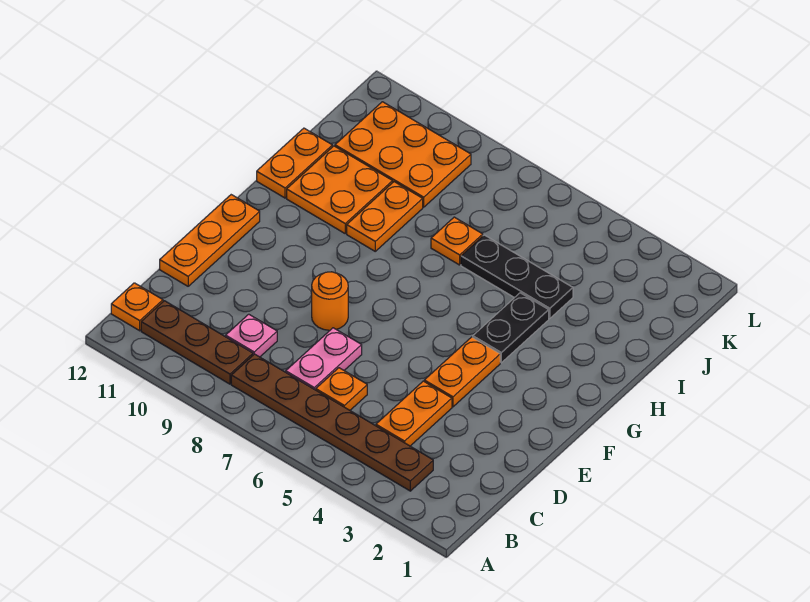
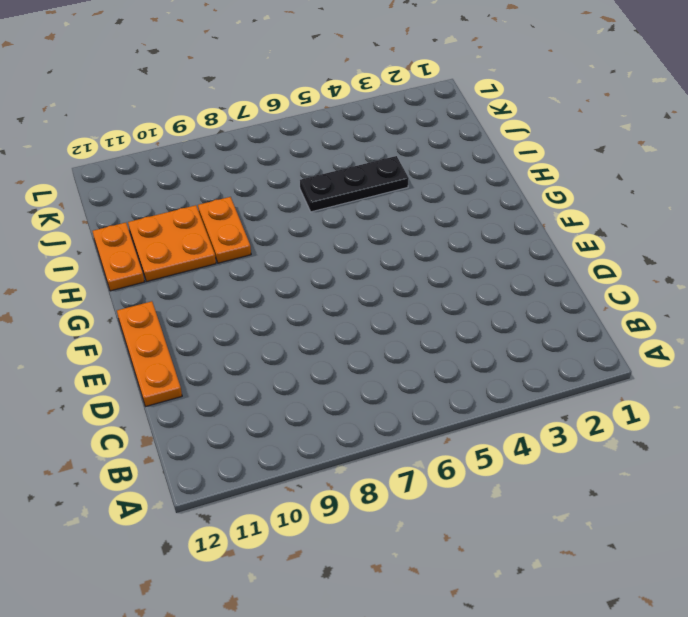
none -> brown 1x6 plate [231,354,433,491]
none -> brown 1x3 plate [141,301,253,384]
none -> orange 1x1 plate [111,283,163,331]

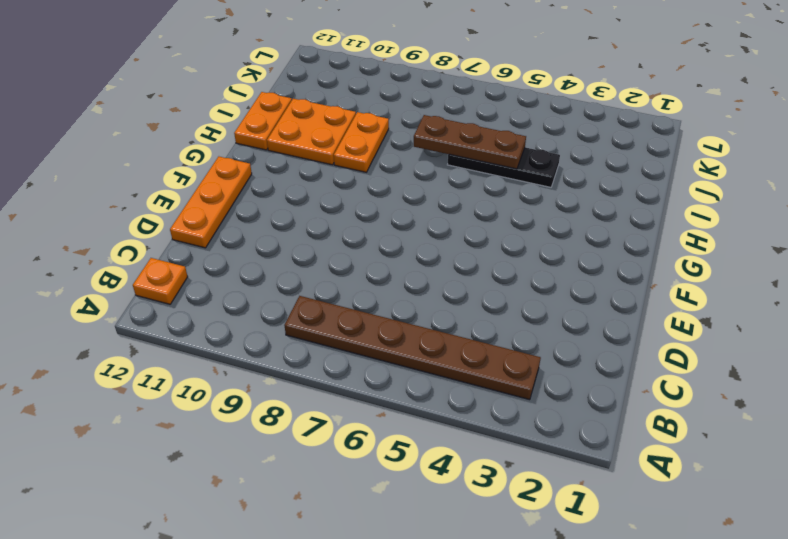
brown 1x3 plate [414,115,526,169] -> brown 1x3 plate moved to [141,301,253,384]
none -> orange 1x2 plate [376,381,452,446]
none -> orange 1x1 plate [316,368,367,410]
none -> pink 1x2 plate [286,328,362,390]

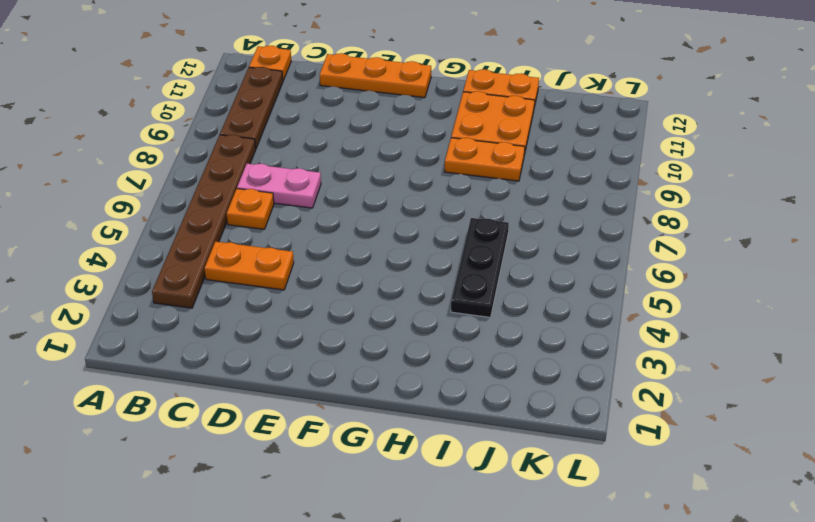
none -> pink 1x1 plate [226,314,277,357]
none -> orange 1x2 plate [424,337,500,407]
none -> orange 1x1 round brick [312,272,348,330]

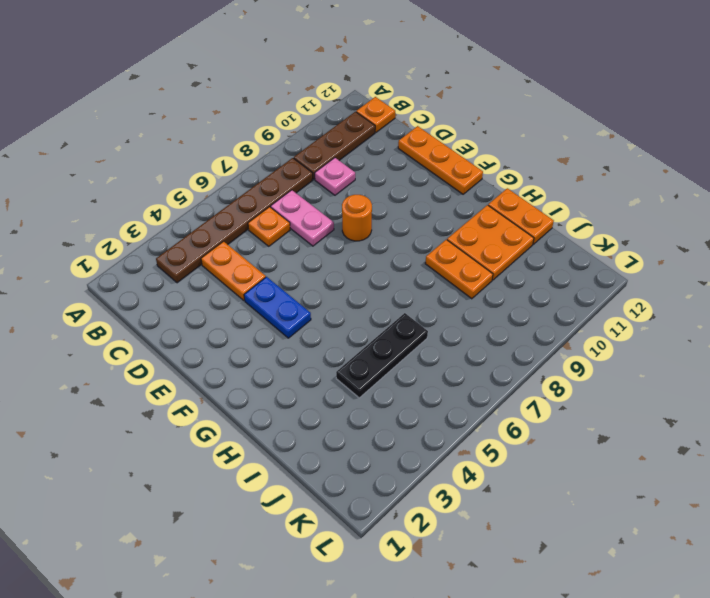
blue 1x2 plate [244,277,311,338] -> orange 1x2 plate [424,337,500,407]
none -> black 1x2 plate [473,293,549,363]
none -> orange 1x1 plate [431,217,483,265]
none -> orange 2x3 plate [335,102,471,207]

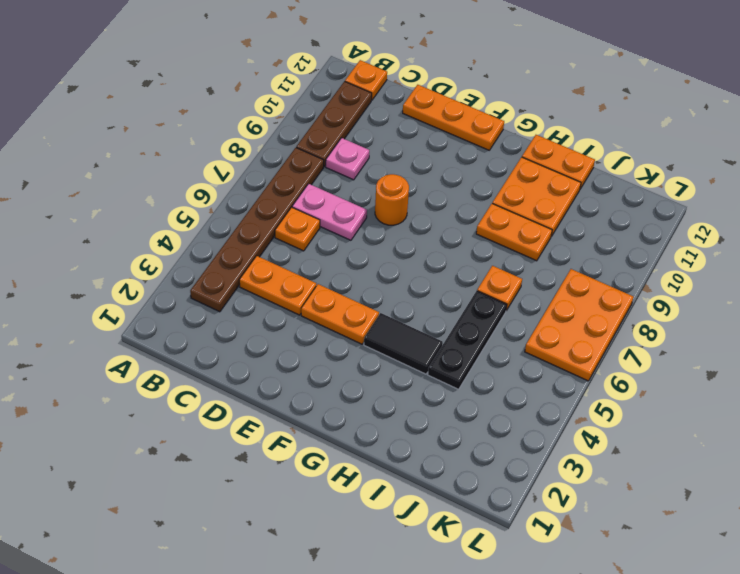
black 1x2 tile [364,313,443,374] -> black 1x2 plate [473,293,549,363]
orange 2x3 plate [525,269,633,381] -> orange 2x3 plate moved to [335,102,471,207]

